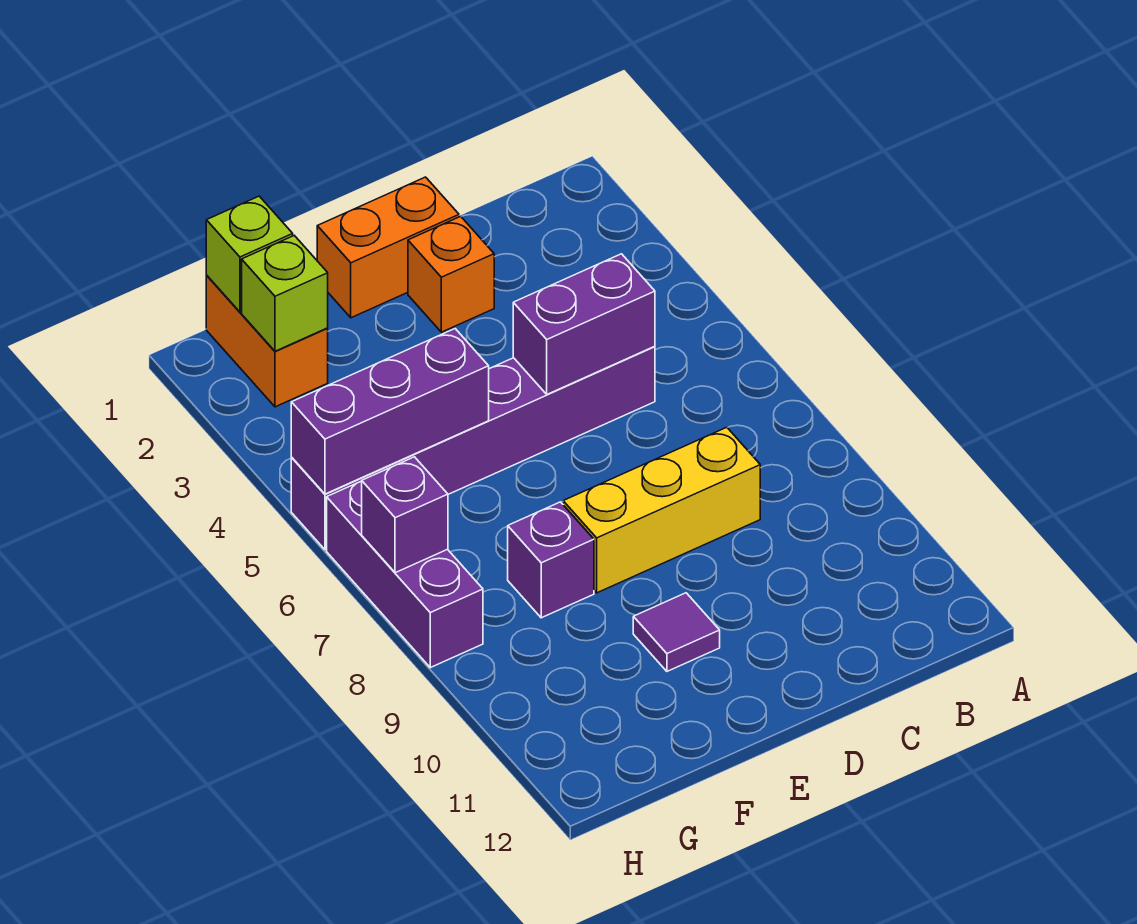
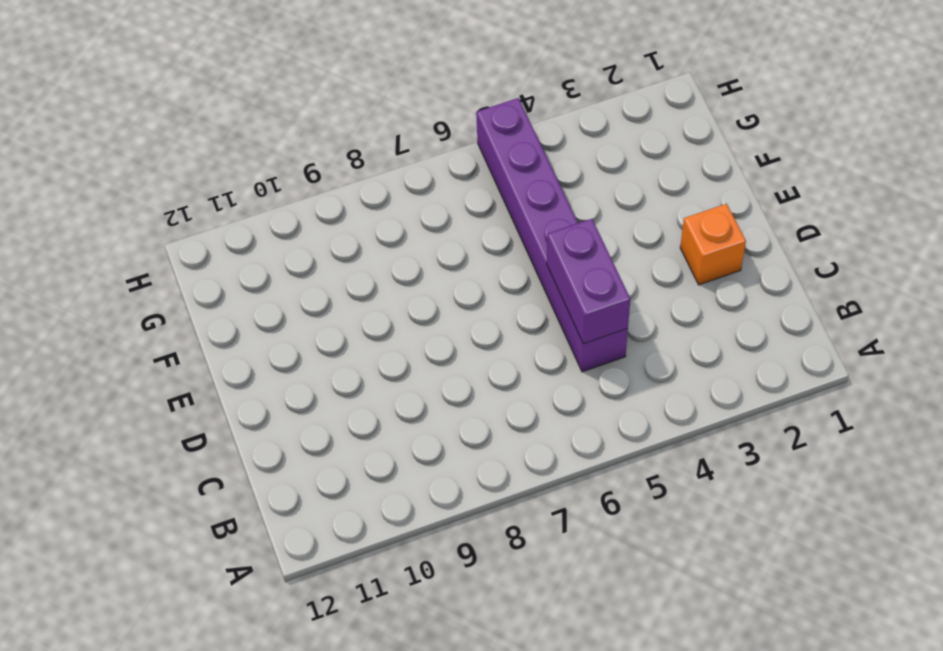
none -> yellow 1x3 brick [563,427,760,593]
none -> orange 1x2 brick [317,177,459,318]
none -> purple 1x1 tile [633,593,720,671]

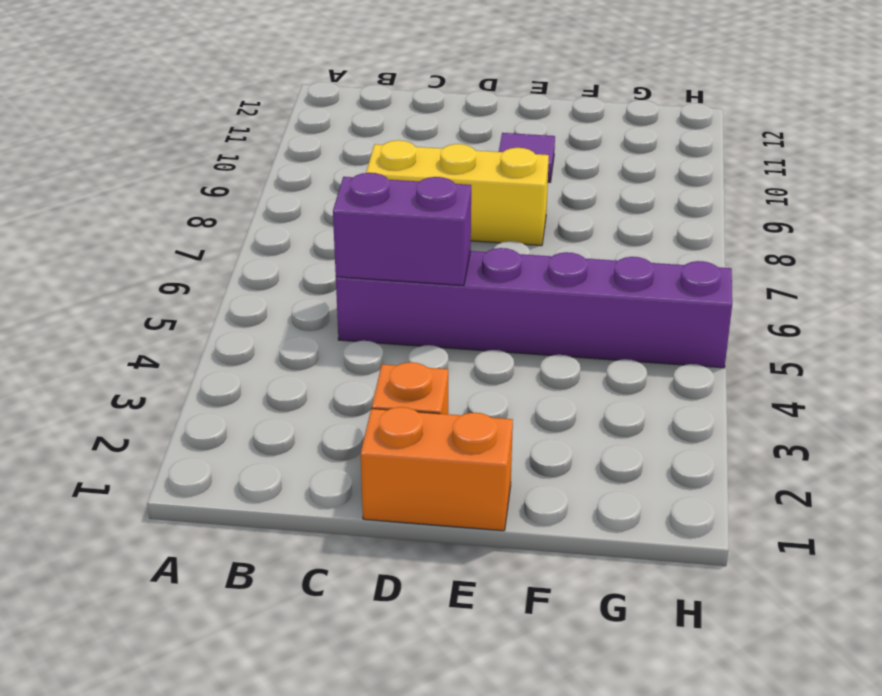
none -> purple 1x1 brick [508,502,594,618]
none -> orange 1x2 brick [206,276,328,407]
none -> purple 1x3 brick [327,481,483,668]

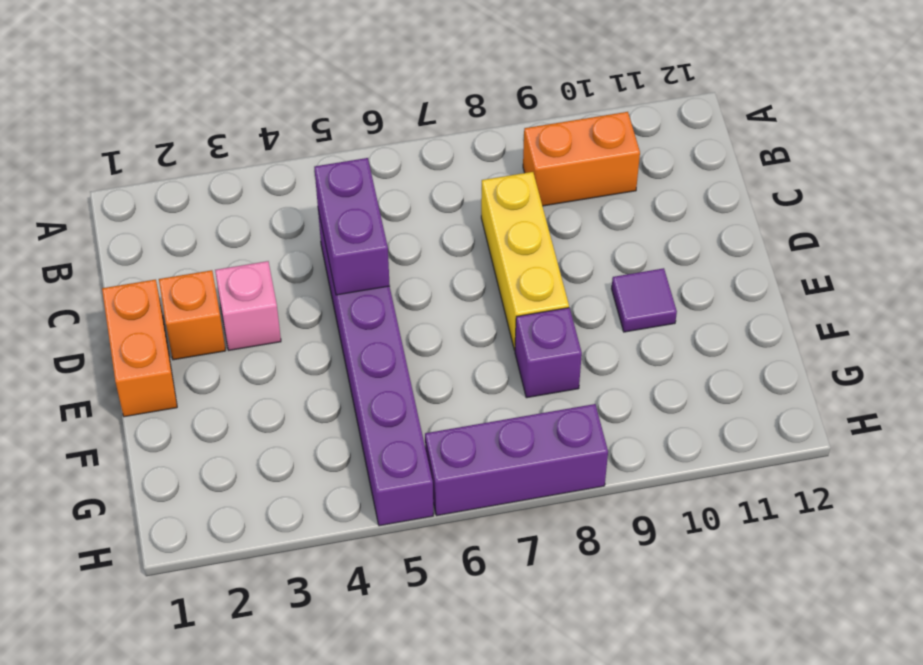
orange 1x2 brick [523,112,640,206] -> orange 1x2 brick moved to [206,276,328,407]
pink 1x1 brick [215,261,281,350] -> none
none -> purple 1x3 brick [291,329,489,494]
none -> lime 1x1 brick [206,196,293,312]
none -> lime 1x1 brick [242,236,328,351]

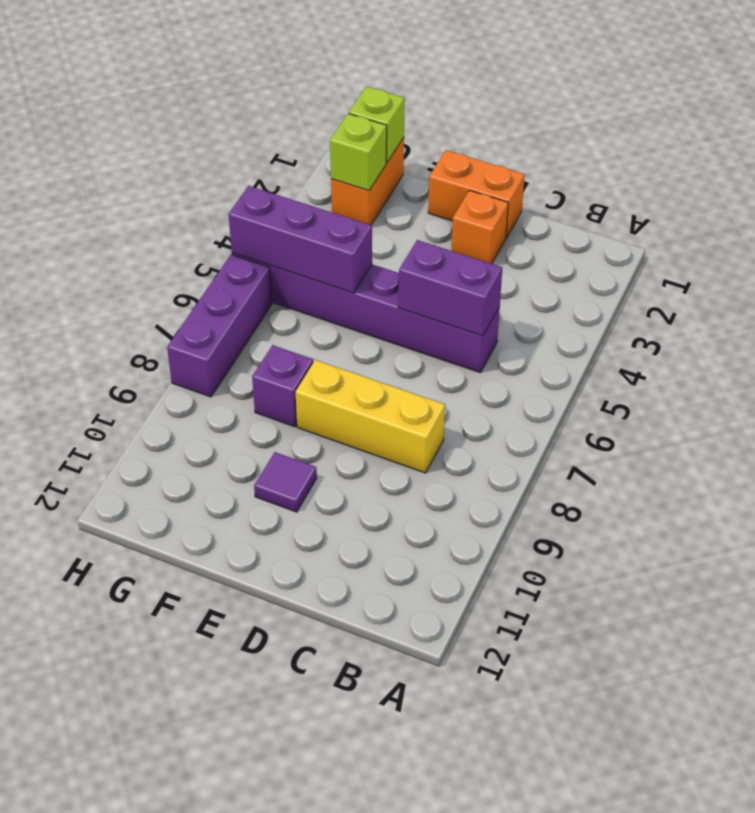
none -> purple 1x1 brick [362,457,448,573]

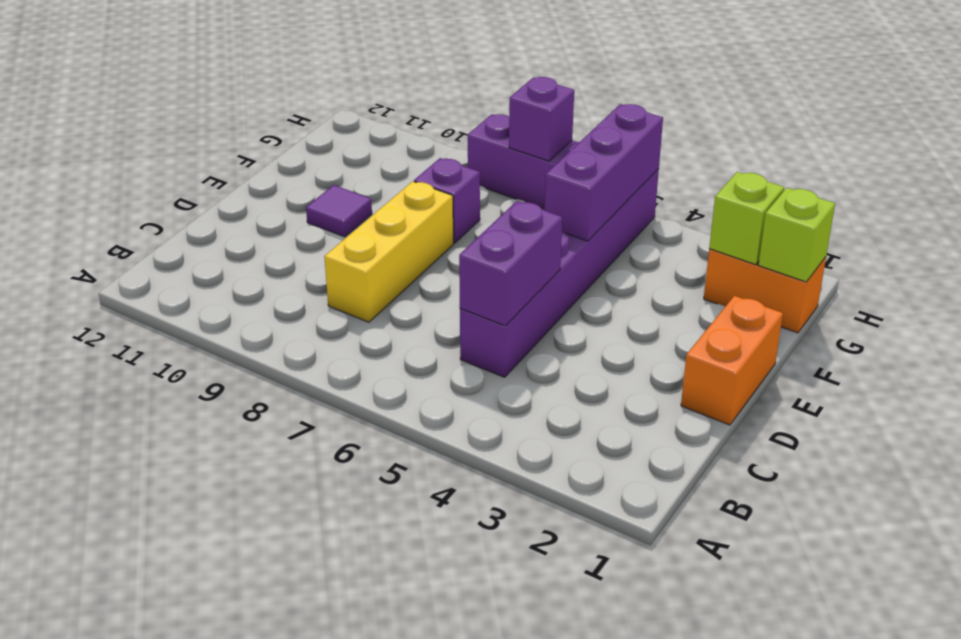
none -> orange 1x1 brick [408,216,494,332]

